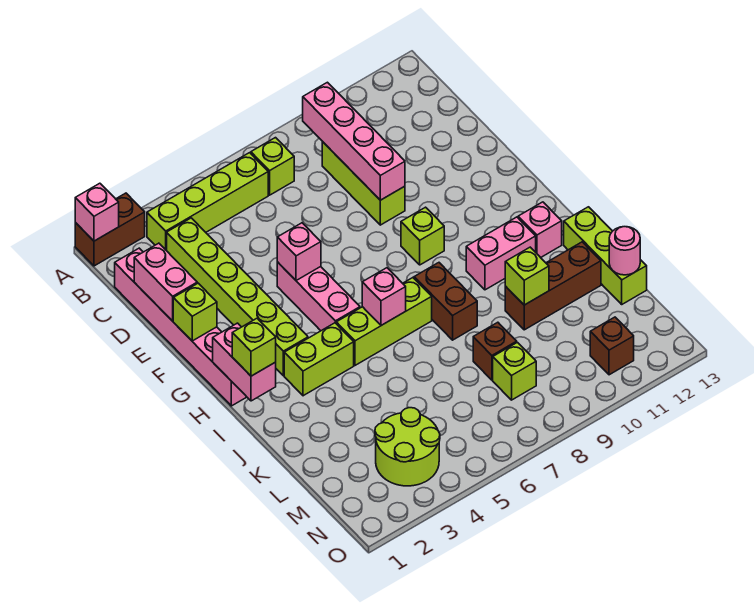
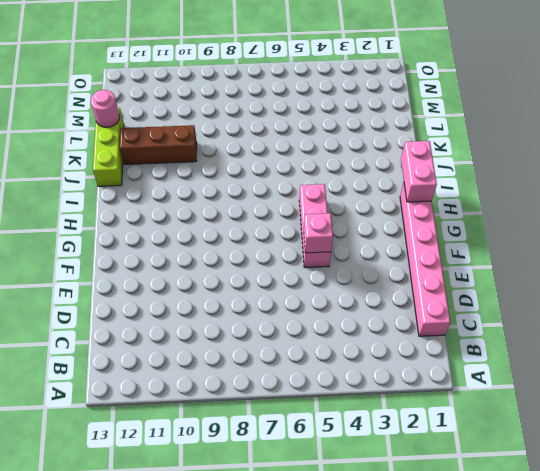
none -> brown 1x2 brick [75,193,145,266]
none -> lime 1x4 brick [147,153,268,251]
none -> lime 1x1 brick [251,138,294,195]

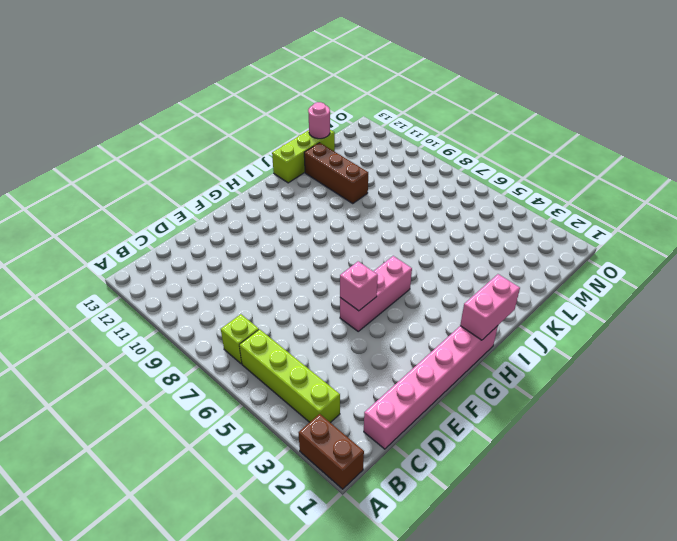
none -> lime 1x6 brick [167,218,308,376]
none -> lime 1x3 brick [322,142,405,225]
none -> lime 1x1 brick [401,207,444,265]

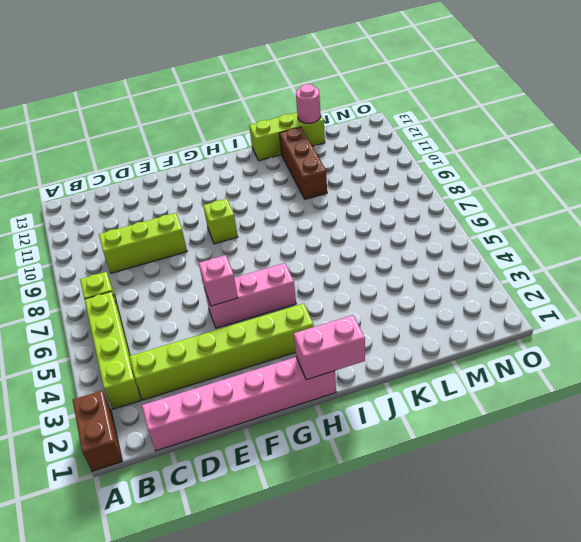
none -> lime 1x2 brick [284,323,354,396]
none -> lime 1x3 brick [336,278,432,365]
none -> brown 1x2 brick [414,263,477,340]

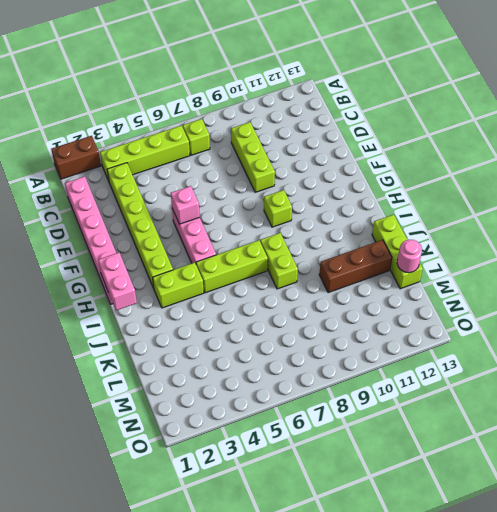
lime 1x2 brick [260,233,298,289] -> brown 1x2 brick [414,263,477,340]
none -> pink 1x2 brick [466,217,536,290]
none -> pink 1x1 brick [518,202,562,258]
none -> brown 1x1 brick [473,322,517,380]

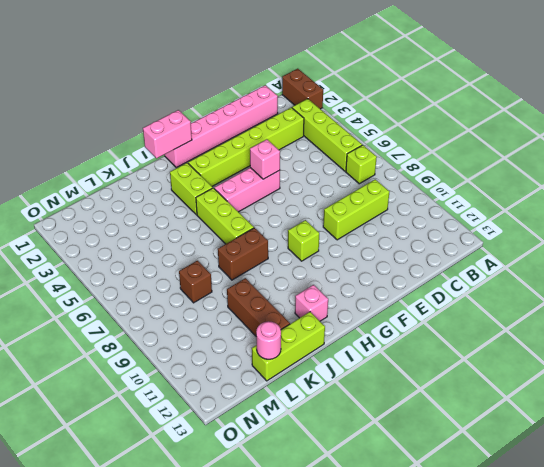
none -> pink 1x2 brick [466,217,536,290]
none -> lime 2x2 round brick [375,408,440,486]
none -> lime 1x1 brick [493,342,536,400]

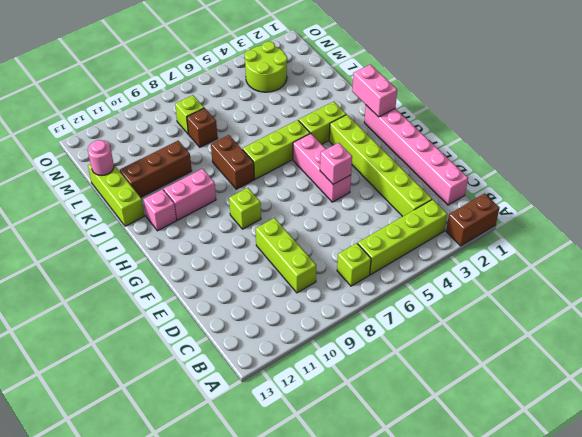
none -> brown 1x1 brick [590,317,634,375]
none -> pink 1x1 brick [75,183,119,241]
none -> pink 1x4 brick [303,82,405,200]

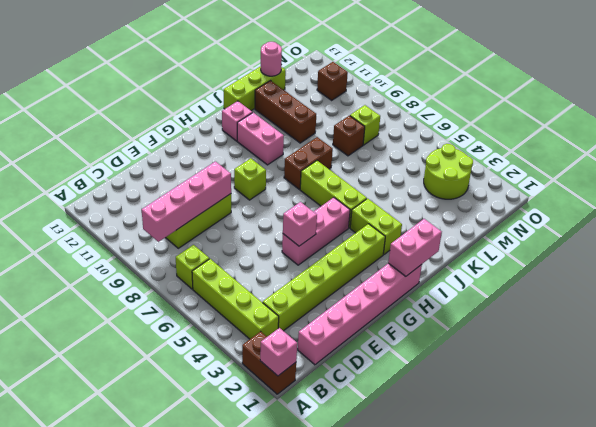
none -> pink 1x2 brick [134,243,197,321]
none -> lime 1x1 brick [173,283,217,341]
none -> pink 1x1 brick [362,268,406,325]

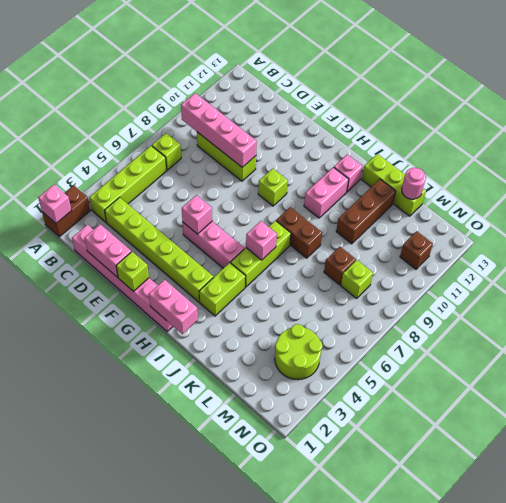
none -> lime 1x1 brick [505,247,549,305]
none -> lime 1x1 brick [232,318,276,376]

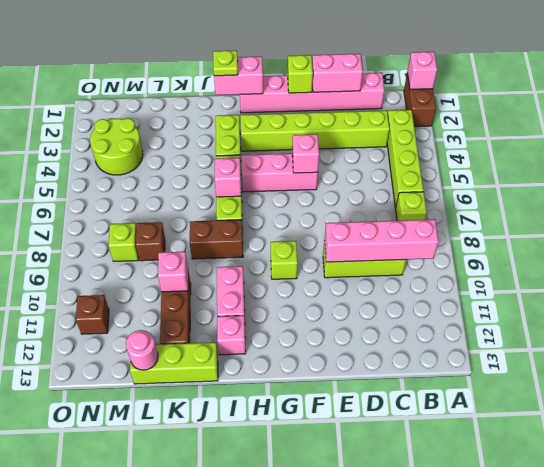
lime 1x1 plate [213,50,238,76] -> lime 1x1 brick [232,318,276,376]
pink 1x1 brick [158,252,188,292] -> lime 1x1 brick [505,247,549,305]

